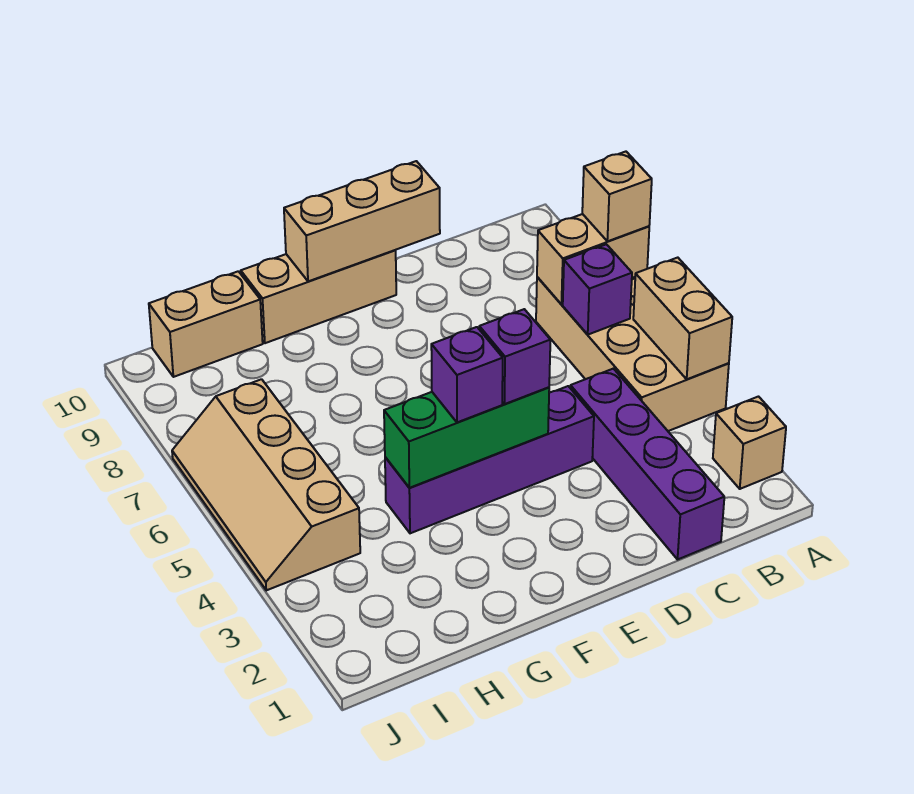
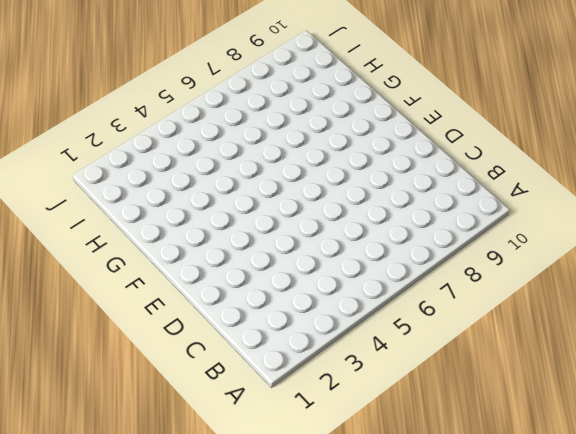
none -> tan 1x1 brick [713,397,786,489]
none -> tan 2x4 brick [536,277,729,431]
none -> purple 1x4 brick [570,369,724,559]

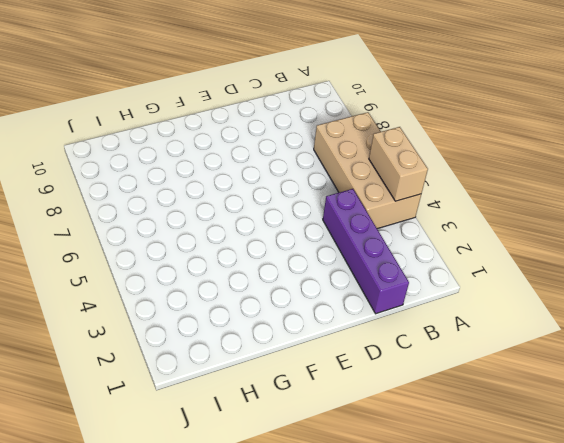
none -> tan 1x1 brick [713,397,786,489]
none -> purple 1x4 brick [385,386,594,533]
none -> tan 1x3 brick [241,250,396,343]

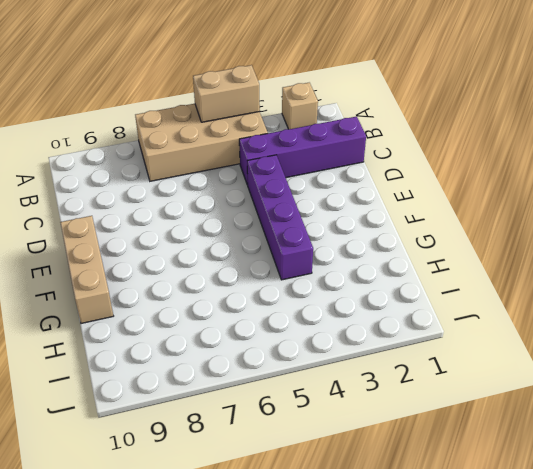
none -> tan 1x2 brick [149,271,263,377]
none -> tan 2x4 slope [172,379,360,590]
none -> tan 1x2 brick [537,214,649,304]

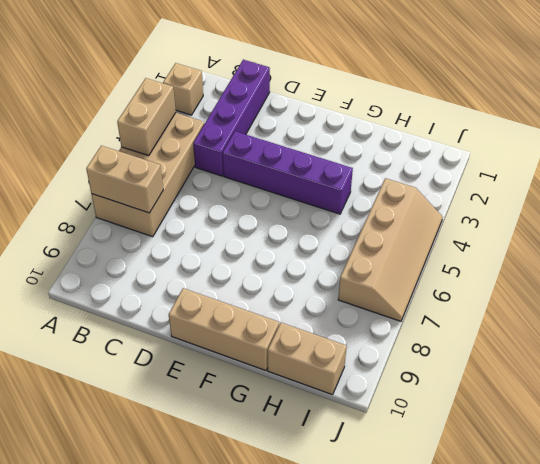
none -> purple 1x1 brick [563,244,632,335]
none -> tan 1x3 brick [284,161,440,281]
none -> green 1x3 brick [384,387,549,488]

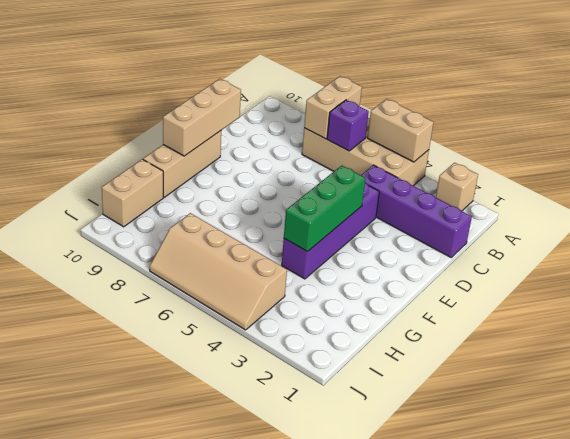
none -> tan 1x1 brick [582,152,652,241]
none -> purple 1x1 brick [479,309,550,404]
none -> purple 1x1 brick [431,327,503,422]

